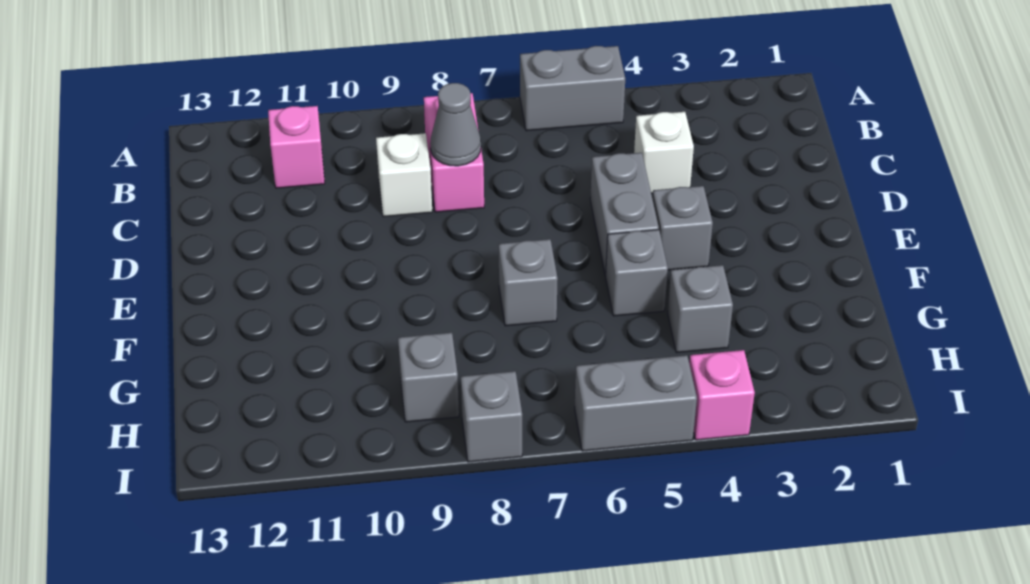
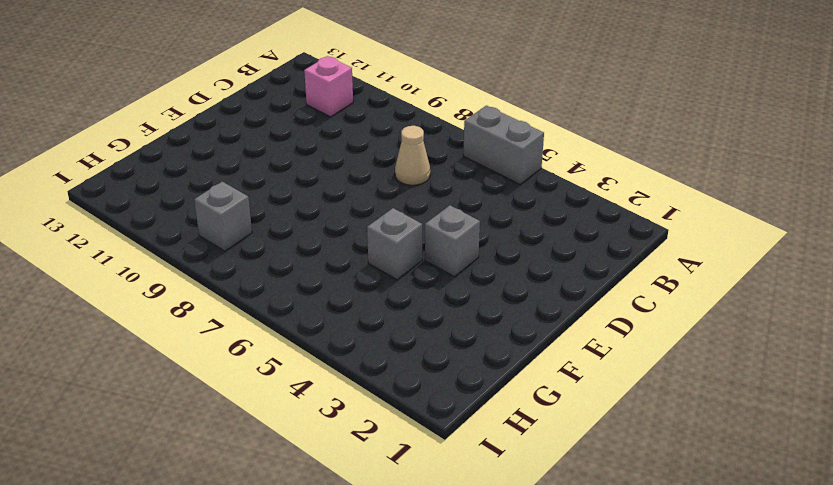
tan 1x1 cone [395,126,430,185] -> none
none -> pink 1x2 brick [424,93,484,212]
none -> white 1x1 brick [634,112,694,193]
none -> white 1x1 brick [376,133,432,217]

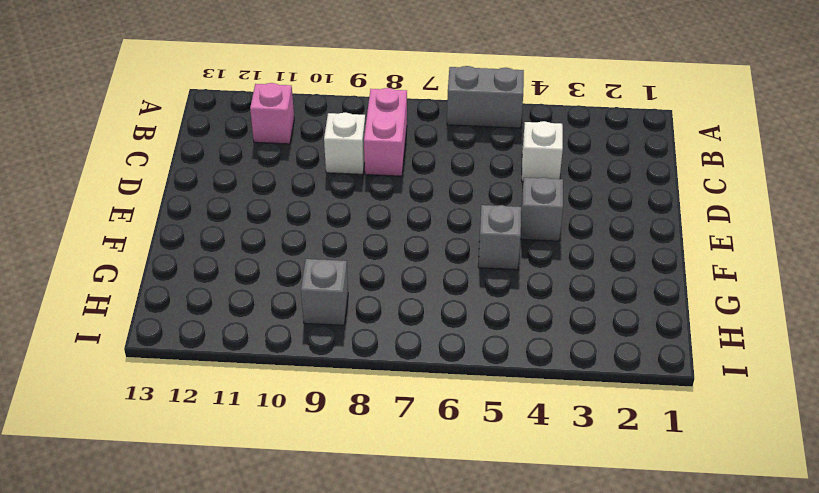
none -> grey 1x2 brick [590,153,659,275]
none -> grey 1x1 brick [499,239,558,326]
none -> grey 1x1 brick [668,265,733,353]

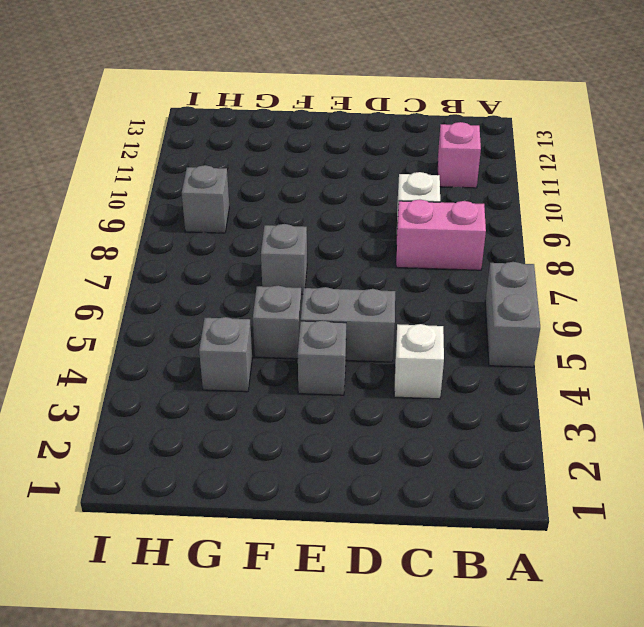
none -> pink 1x1 brick [689,350,755,440]
none -> grey 1x2 brick [575,355,697,451]
none -> grey 1x1 brick [461,371,522,462]

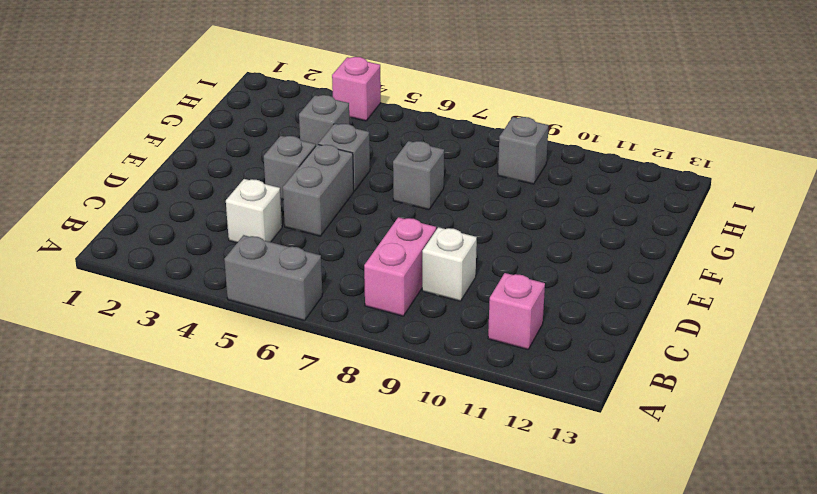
none -> grey 1x2 brick [575,355,697,451]
none -> grey 1x1 brick [461,371,522,462]
none -> grey 1x1 cone [430,83,481,166]

